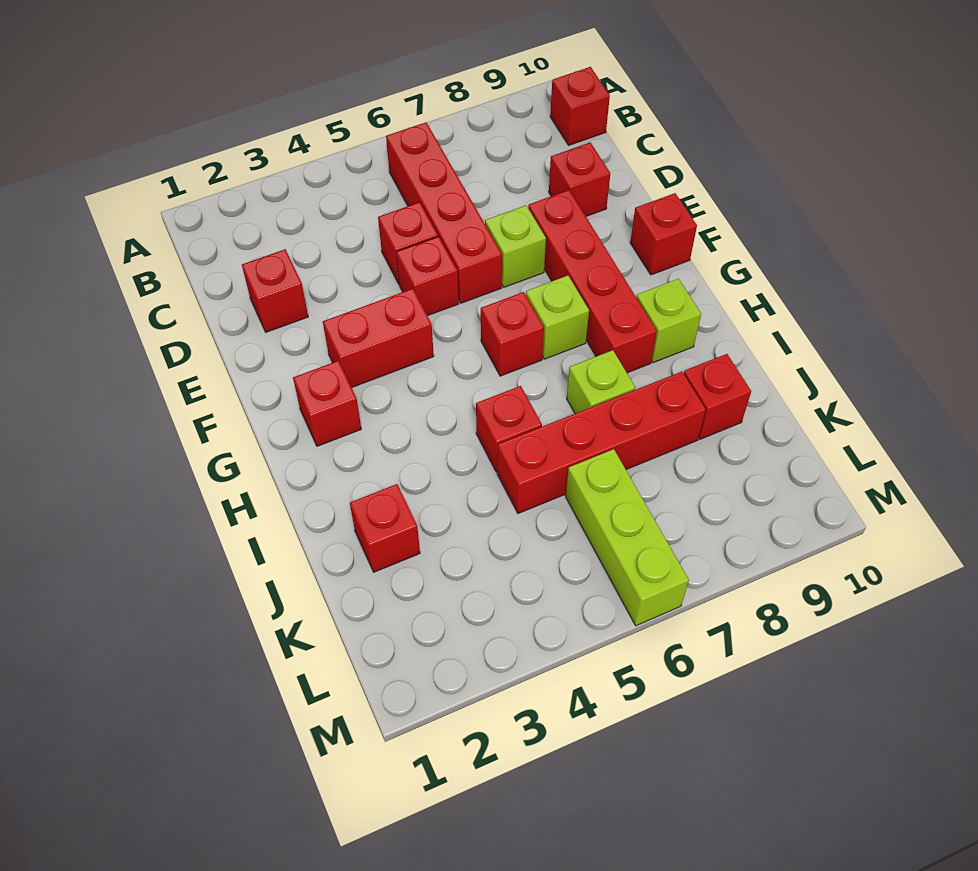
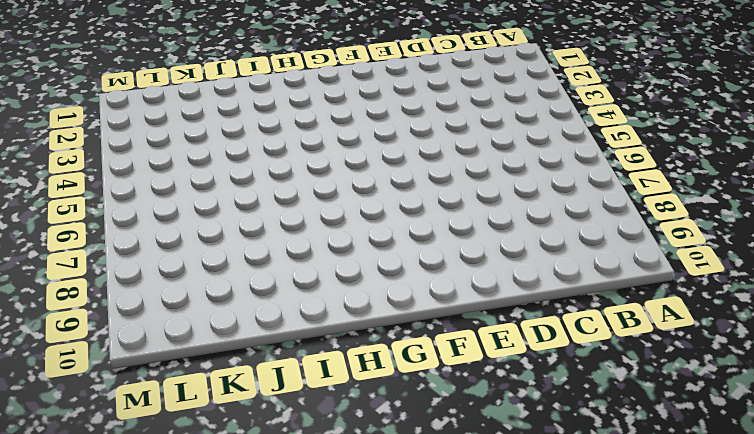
none -> red 1x4 brick [386,122,502,303]
none -> red 1x1 brick [550,67,610,145]
none -> red 1x1 brick [242,249,308,332]

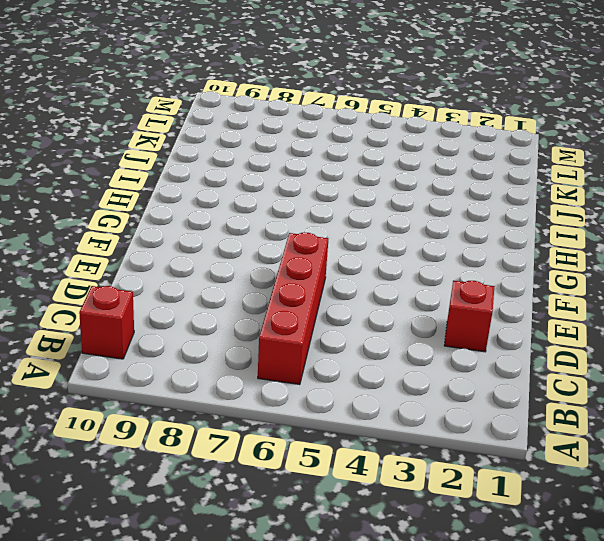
none -> red 1x1 brick [378,202,438,284]
none -> red 1x1 brick [549,142,610,216]
none -> red 1x1 brick [396,237,459,316]

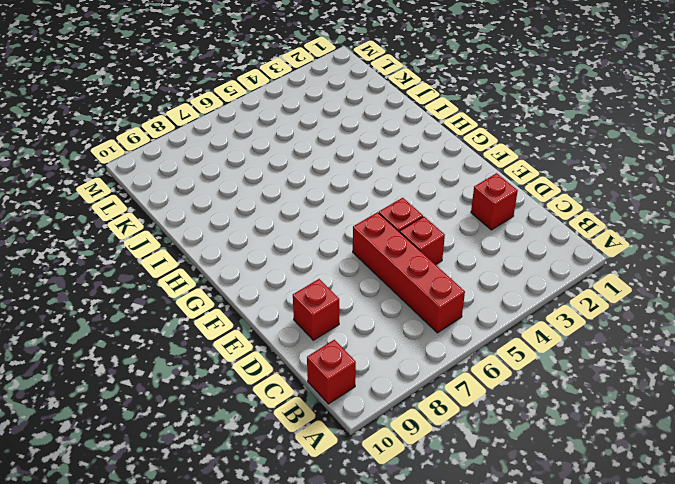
none -> lime 1x1 brick [485,206,546,287]
none -> red 1x4 brick [528,190,657,373]
none -> red 1x2 brick [323,289,434,388]

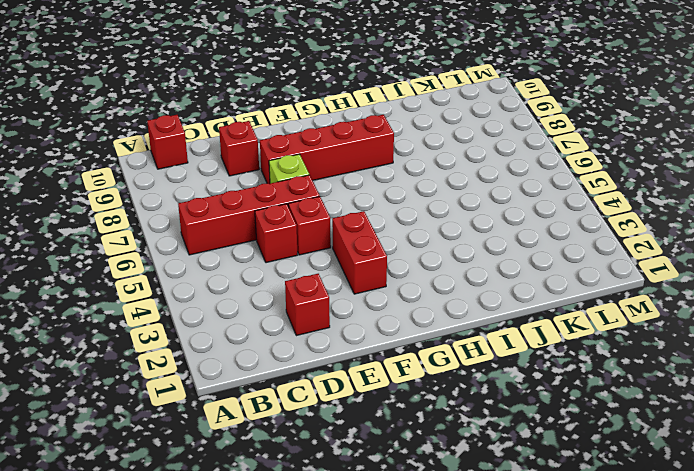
none -> red 1x1 brick [630,193,697,275]
none -> red 1x1 brick [293,361,361,446]
none -> red 1x1 brick [481,292,544,376]

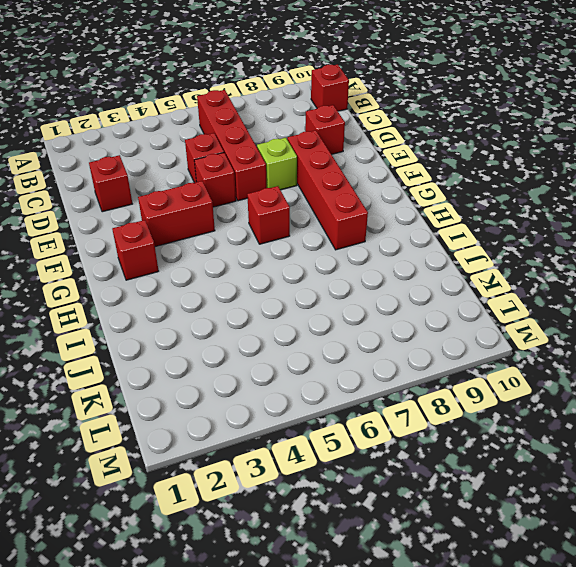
none -> red 1x1 brick [630,193,697,275]
none -> lime 1x1 brick [526,276,589,359]
none -> lime 1x1 brick [636,279,701,363]

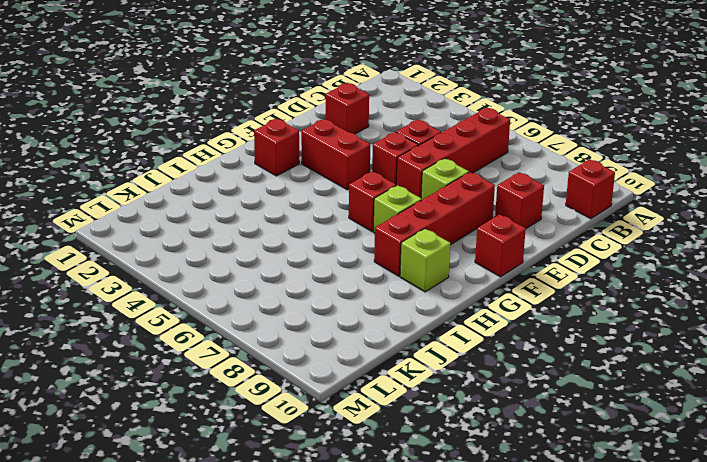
none -> red 1x1 brick [476,386,542,472]
none -> lime 1x1 brick [567,350,635,414]
none -> red 1x1 brick [350,484,420,572]

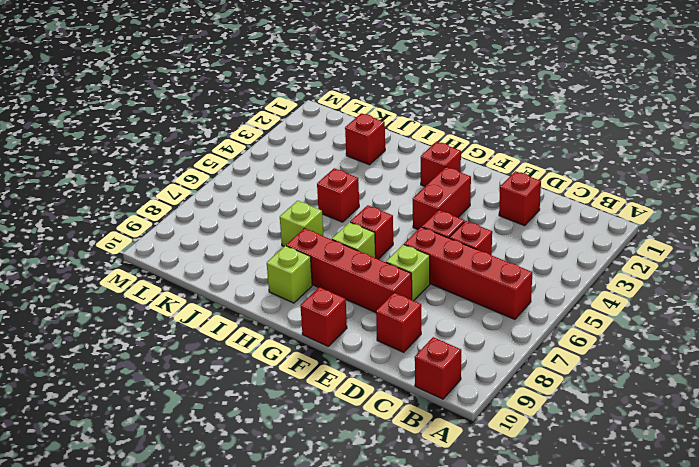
none -> red 1x4 brick [497,372,706,513]
none -> red 1x1 brick [684,354,751,439]
none -> lime 1x3 brick [566,449,689,626]

